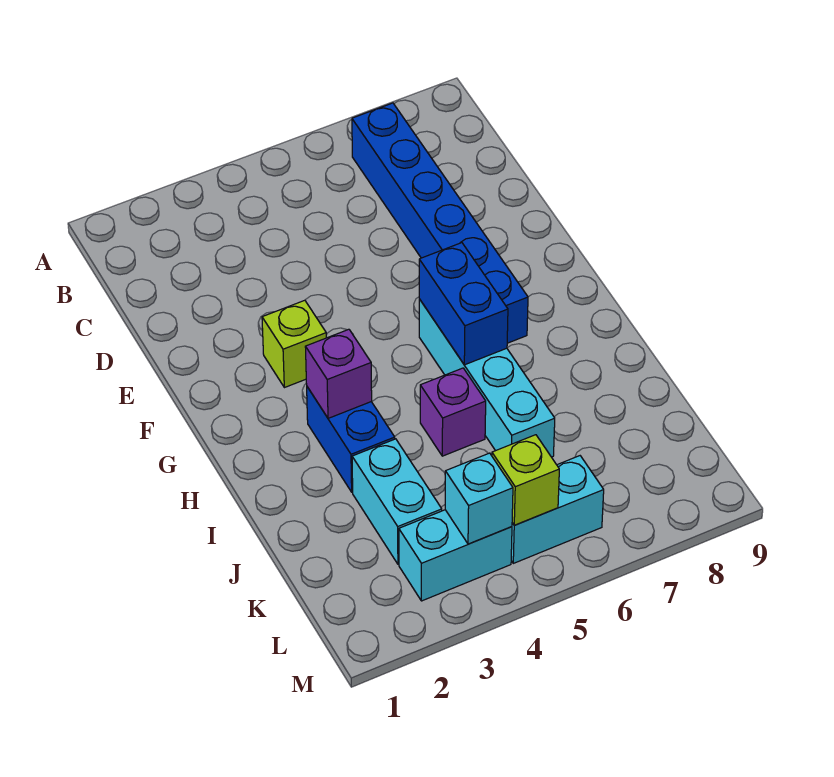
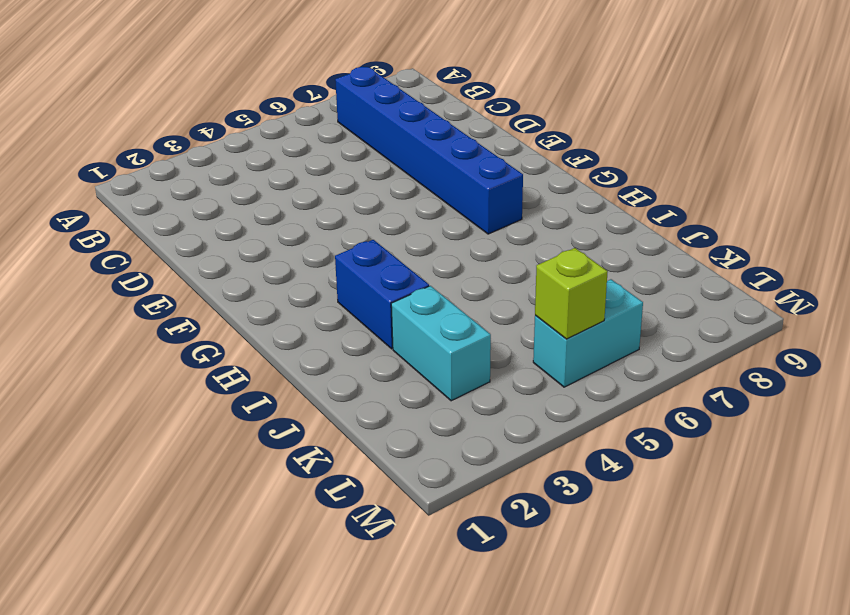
none -> lime 1x1 brick [262,300,326,388]
none -> cyan 1x4 brick [419,299,555,457]
none -> purple 1x1 brick [420,368,486,456]

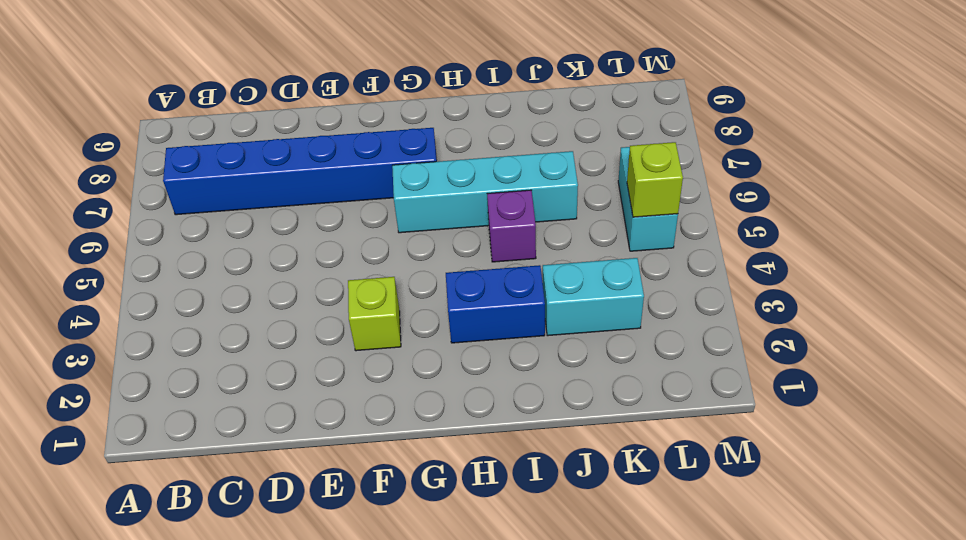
none -> cyan 1x2 brick [399,510,512,601]
none -> blue 1x2 brick [419,243,508,365]
none -> purple 1x1 brick [305,329,372,418]

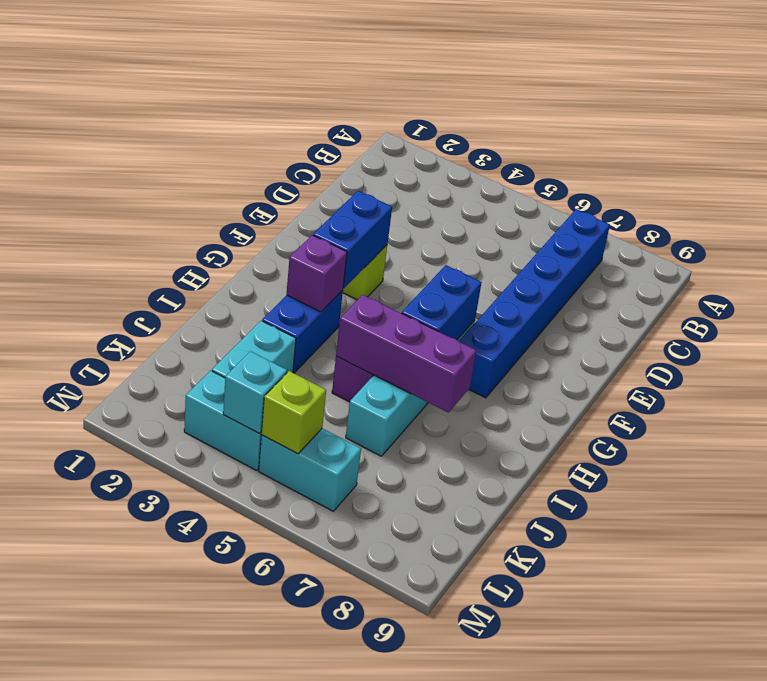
blue 1x2 brick [313,191,392,288] -> none
purple 1x3 brick [336,295,476,413] -> none

